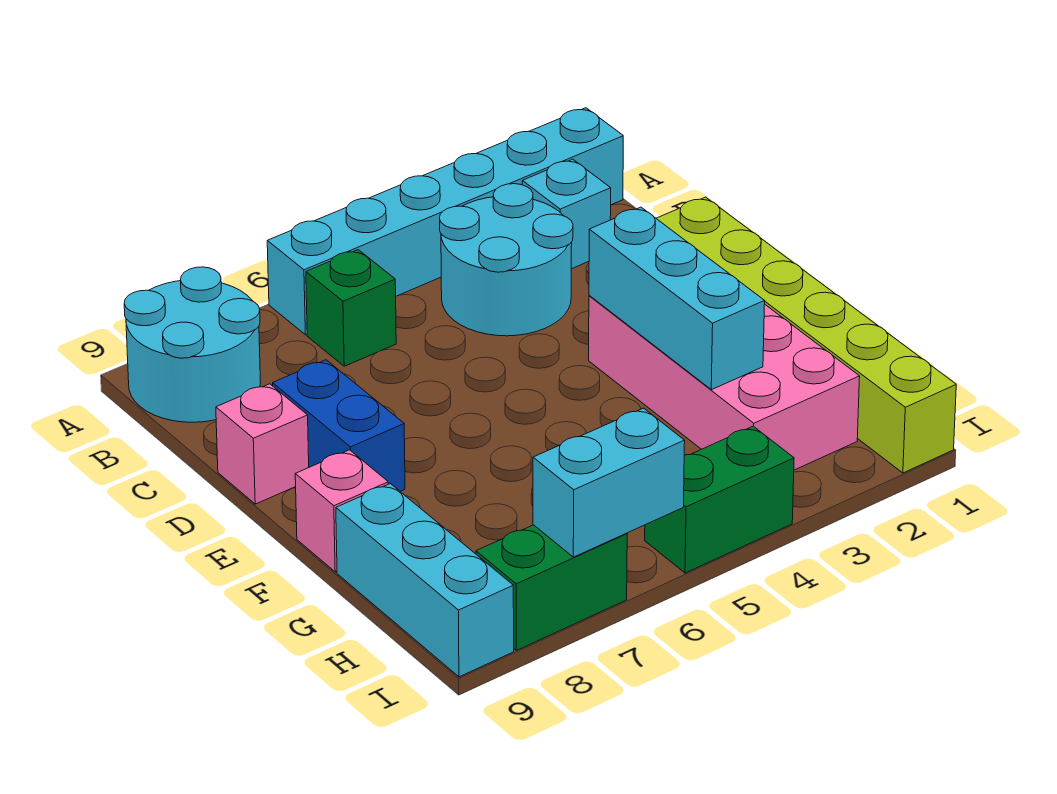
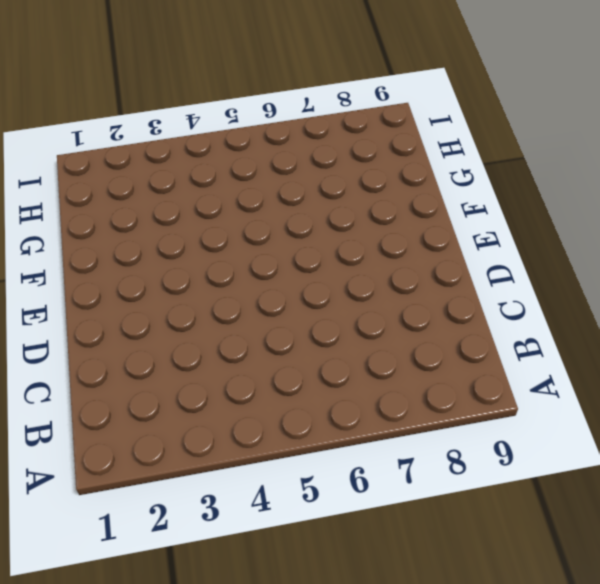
none -> cyan 1x6 brick [267,108,623,335]
none -> cyan 2x2 round brick [124,267,261,422]
none -> cyan 1x1 brick [522,159,611,269]

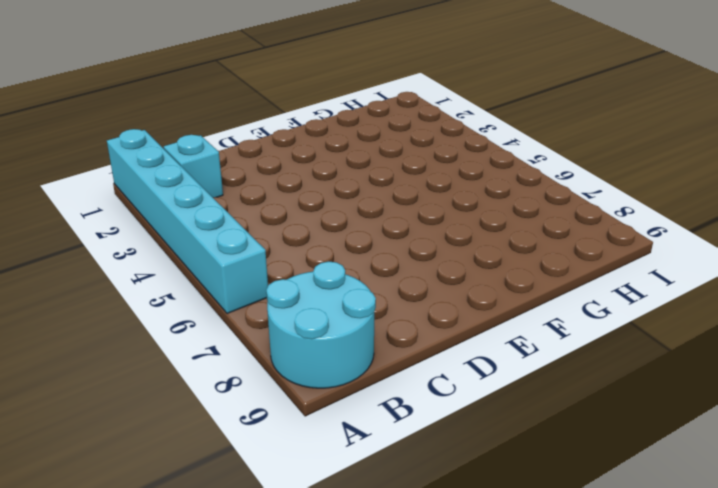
none -> cyan 2x2 round brick [440,184,573,336]
none -> green 1x1 brick [306,250,396,366]
none -> lime 1x6 brick [656,197,956,473]

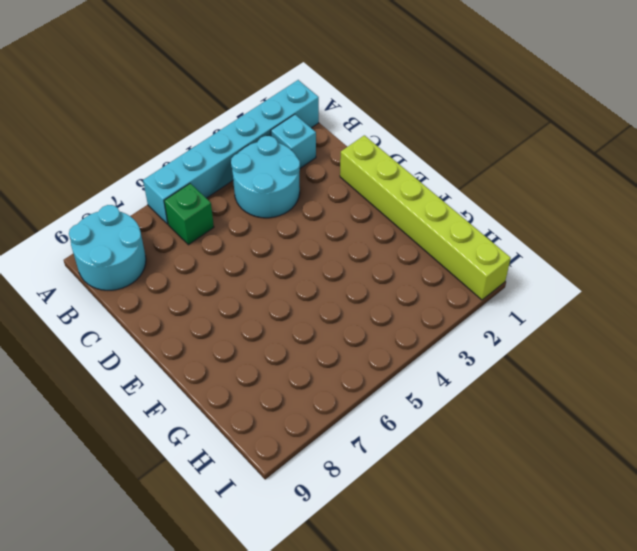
none -> blue 1x2 brick [273,360,405,492]
none -> pink 1x1 brick [216,384,309,504]
none -> pink 2x4 brick [589,296,860,470]

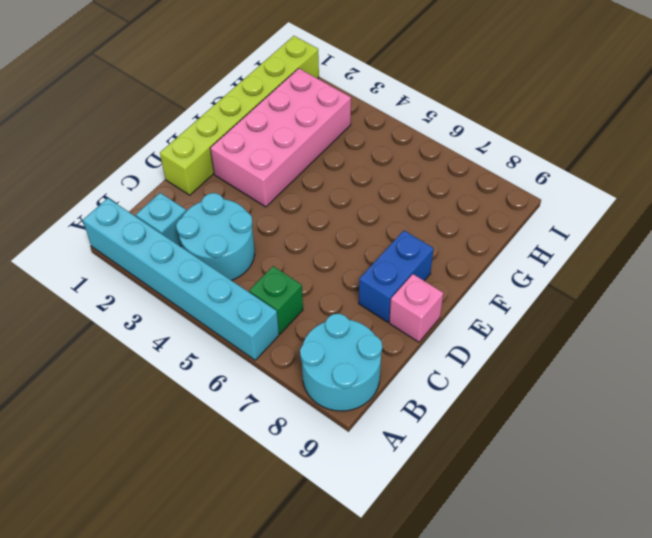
none -> pink 1x1 brick [295,450,388,572]
none -> cyan 1x3 brick [336,484,514,677]
none -> green 1x2 brick [645,426,794,573]

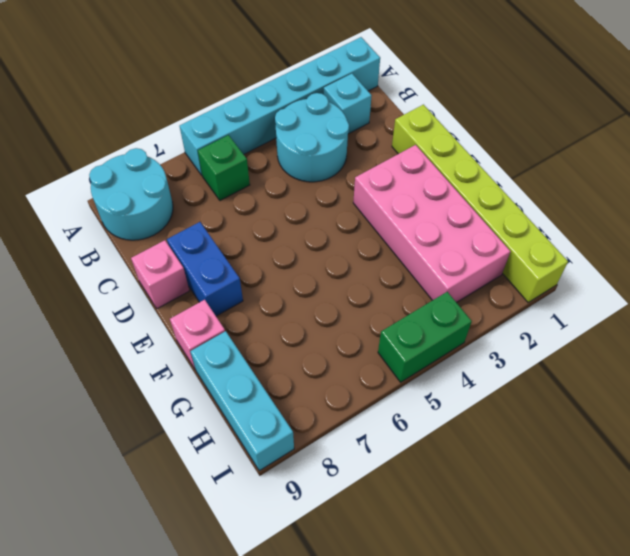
none -> green 1x2 brick [476,525,627,650]
none -> cyan 1x3 brick [589,207,765,390]
none -> cyan 1x2 brick [533,408,685,557]

